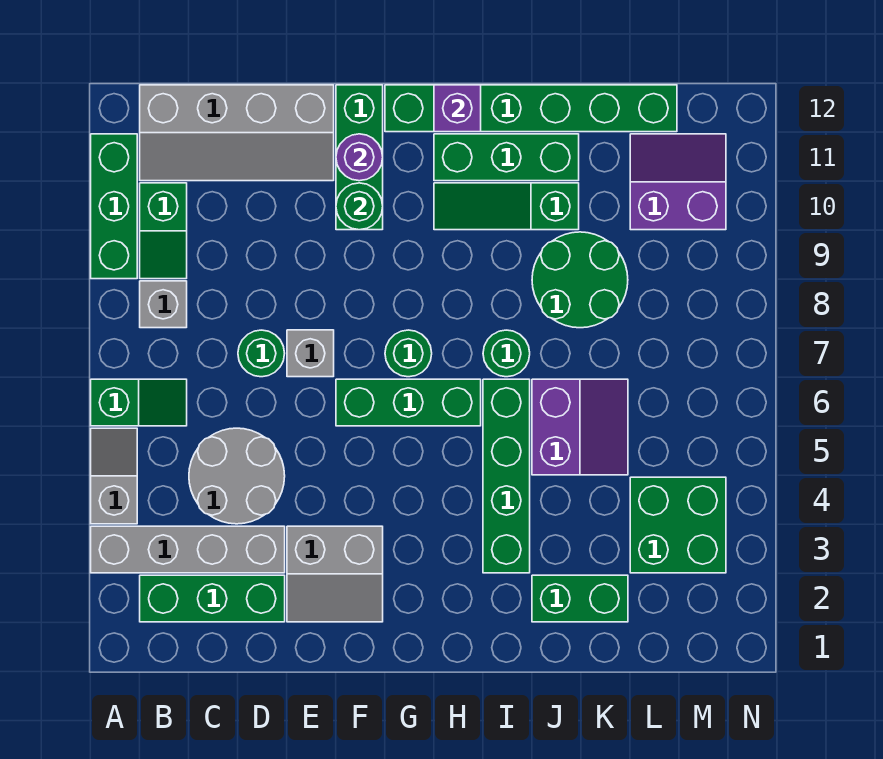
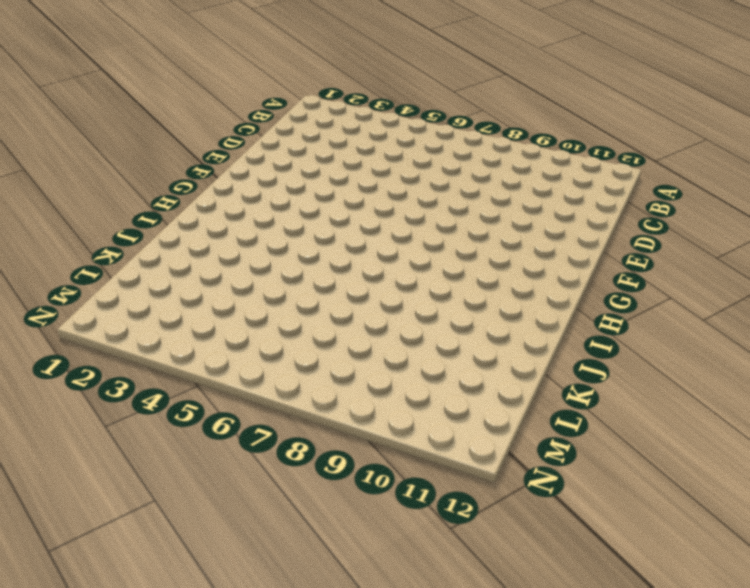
none -> grey 1x4 brick [91,526,285,573]
none -> grey 1x2 slope [91,428,137,524]
none -> green 1x2 slope [91,379,187,426]

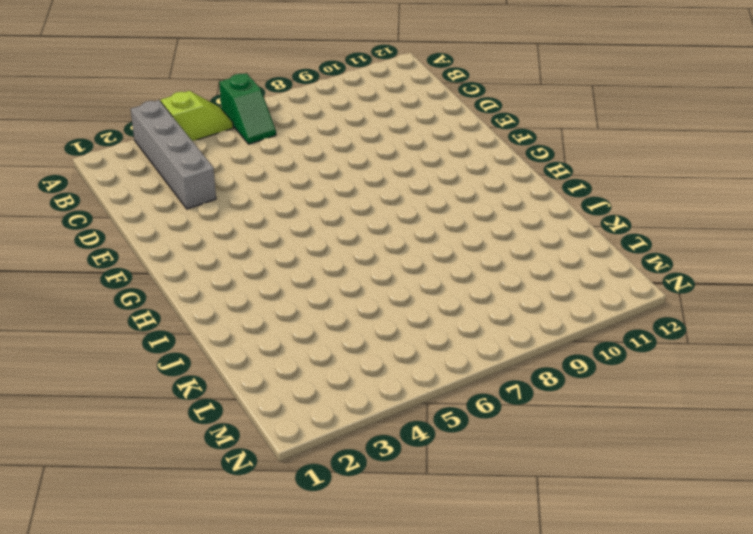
lime 1x2 slope [161,91,233,141] -> grey 1x2 slope [91,428,137,524]
none -> green 1x3 brick [91,134,137,279]
none -> green 1x3 brick [140,575,285,622]
none -> grey 1x1 brick [140,281,187,328]

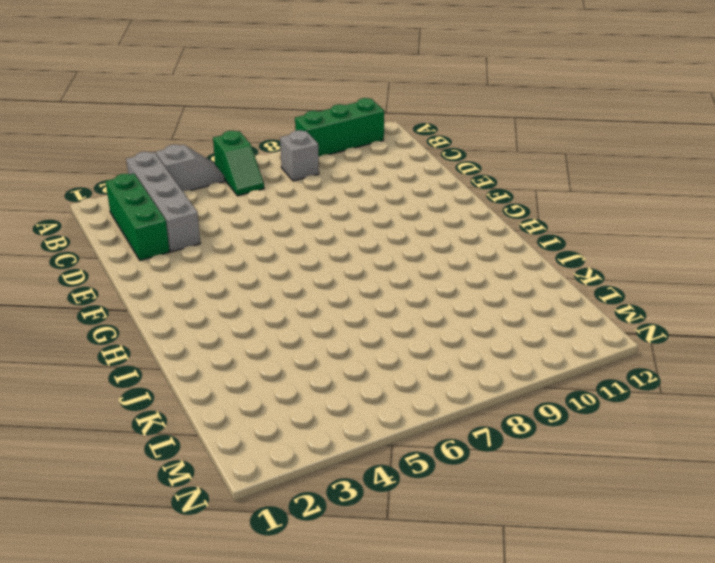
none -> green 1x2 slope [140,183,187,279]
none -> grey 2x4 slope [140,85,334,181]
none -> grey 2x2 round brick [189,428,285,524]

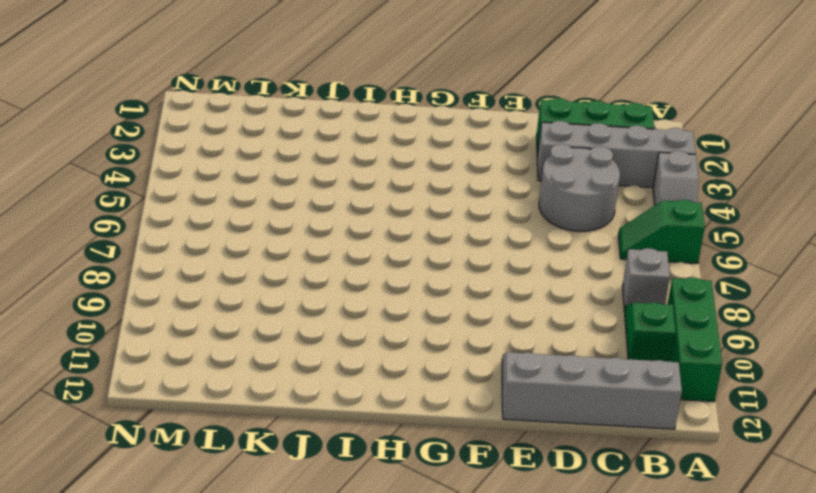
none -> green 1x1 round brick [238,330,285,377]
none -> grey 2x2 slope [287,526,383,622]
none -> grey 1x1 brick [287,330,334,377]

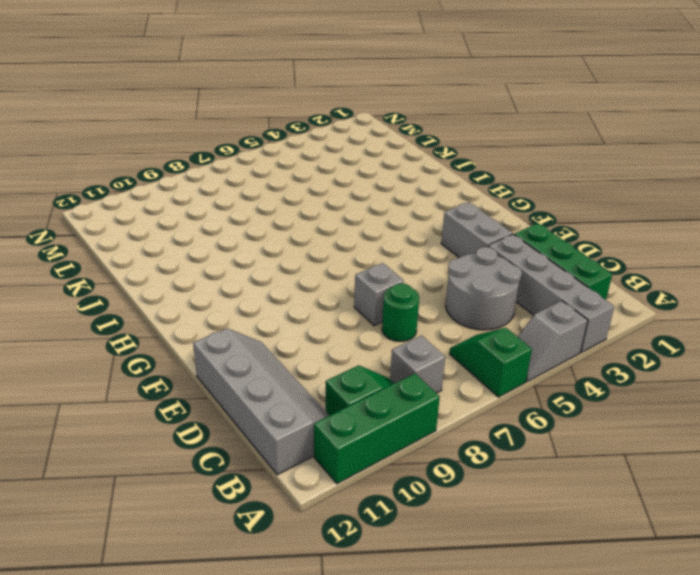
none -> green 1x3 brick [336,379,481,426]
none -> green 1x3 brick [336,85,383,230]
none -> green 1x1 round brick [385,330,432,377]

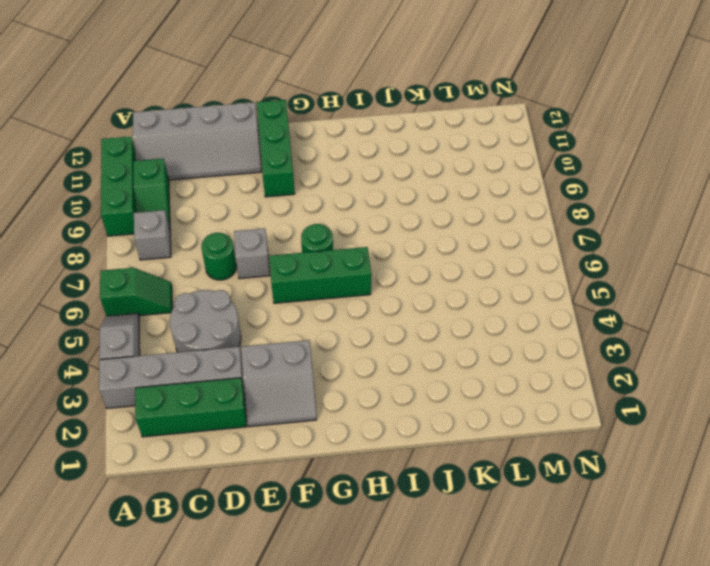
none -> green 1x6 brick [385,85,677,132]
none -> green 1x3 slope [434,183,579,230]
none -> green 1x3 brick [434,134,579,181]

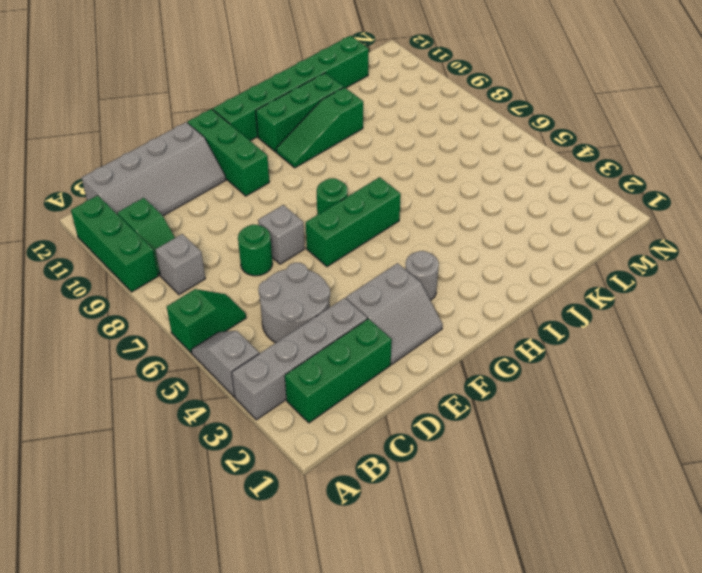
grey 1x1 round brick [405,251,439,300] -> none
none -> green 1x4 brick [483,379,530,573]
none -> green 1x1 round brick [483,330,530,377]
none -> green 1x2 brick [532,575,628,622]

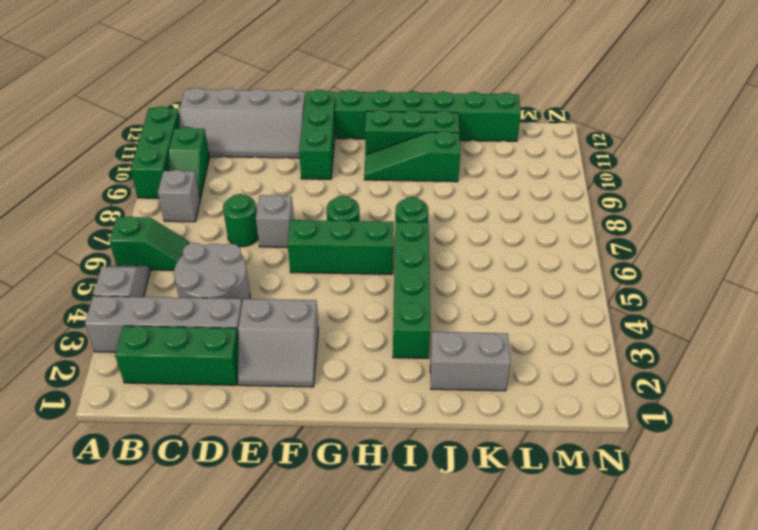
grey 1x2 brick [430,332,511,391] -> green 1x2 brick [532,575,628,622]
none -> purple 2x2 slope [532,379,628,475]
none -> green 2x2 round brick [532,232,628,328]
none -> green 2x2 brick [630,477,726,573]

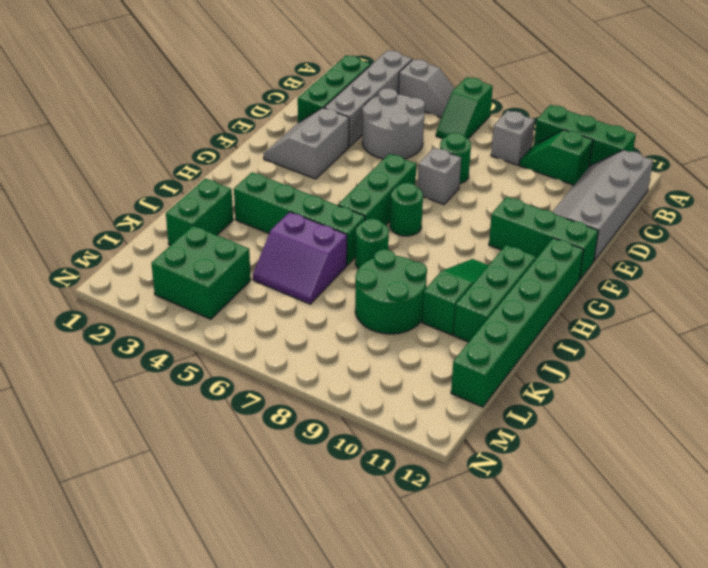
none -> purple 2x2 slope [630,134,726,230]
none -> green 1x1 round brick [336,183,383,230]
none -> purple 1x1 round brick [336,134,383,181]

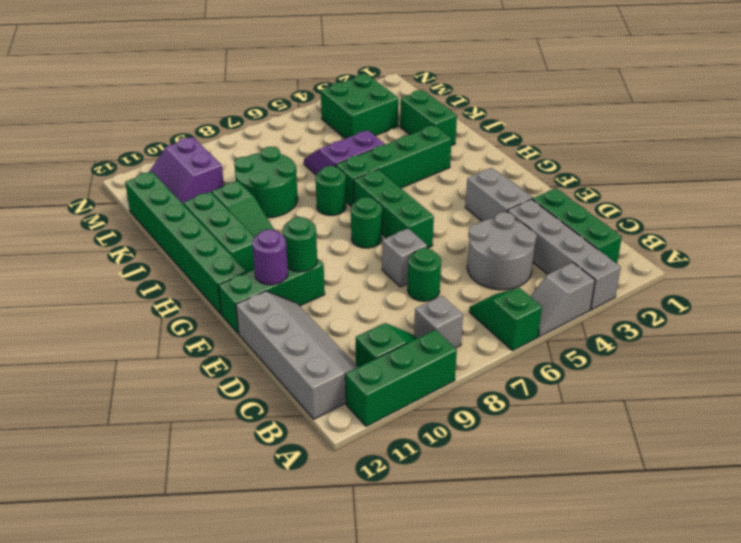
none -> purple 1x1 brick [434,85,481,132]

